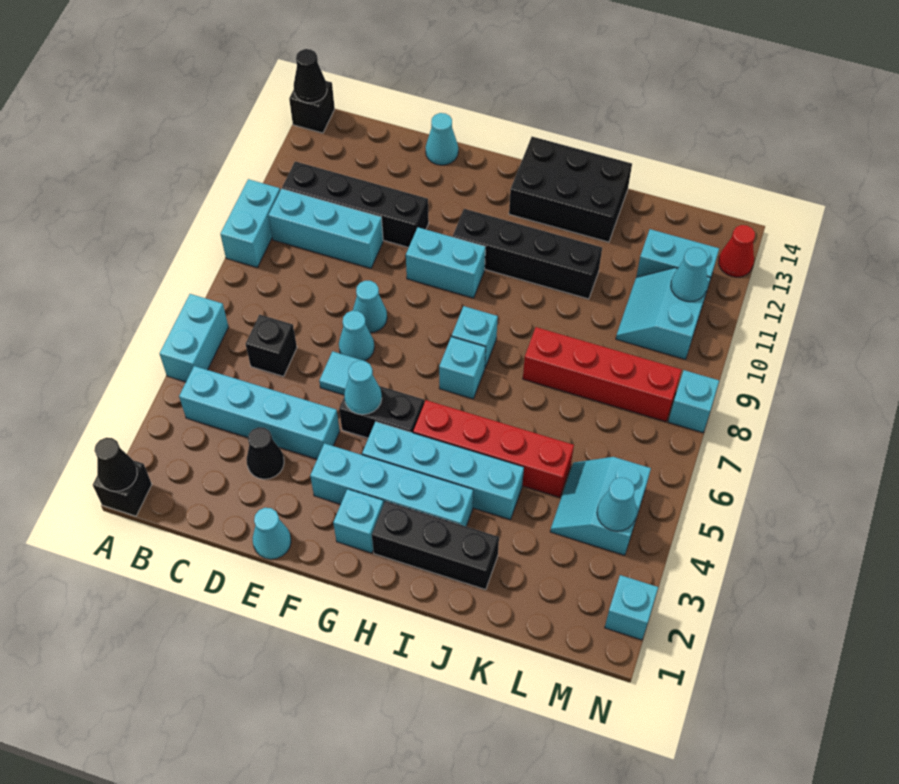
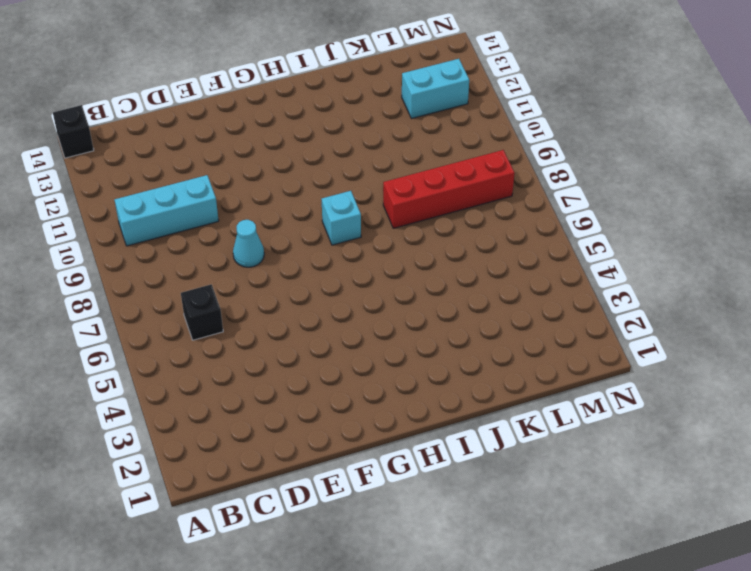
none -> black 1x1 brick [93,461,152,516]
none -> cyan 1x2 brick [160,294,228,382]
none -> cyan 1x2 brick [220,179,280,267]
none -> cyan 1x4 brick [179,366,340,459]

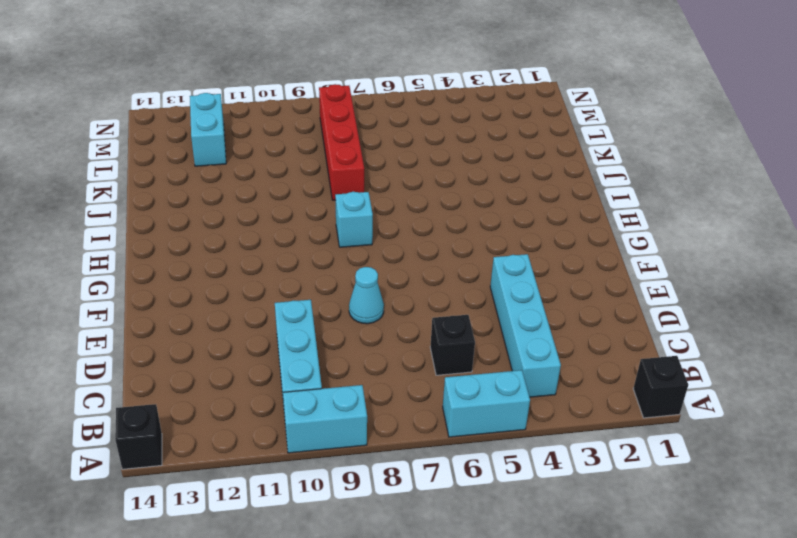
none -> black 1x4 brick [282,161,429,248]
none -> black 1x1 cone [247,427,284,479]
none -> cyan 1x1 cone [252,508,291,559]
none -> cyan 1x1 tile [319,351,363,395]

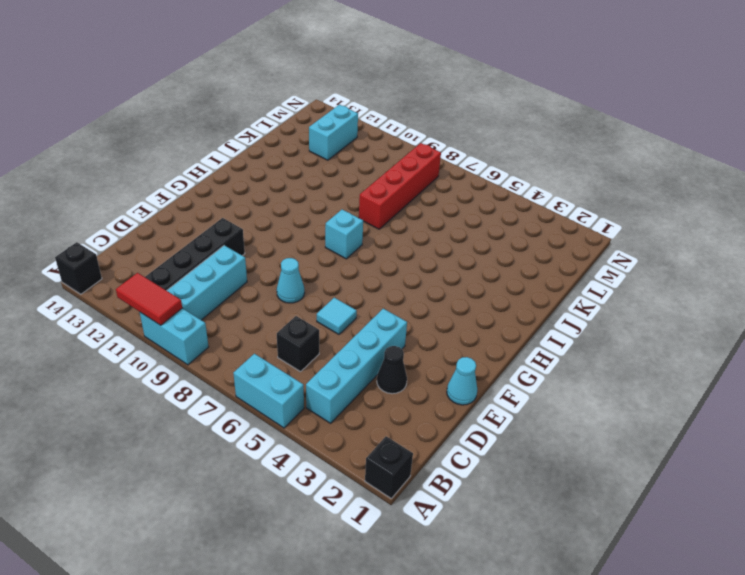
red 1x2 tile [116,273,182,325] -> none
none -> cyan 1x1 cone [339,311,374,361]
none -> cyan 1x1 cone [426,113,458,165]
none -> cyan 1x4 brick [310,443,473,526]
none -> black 1x2 brick [339,386,424,438]

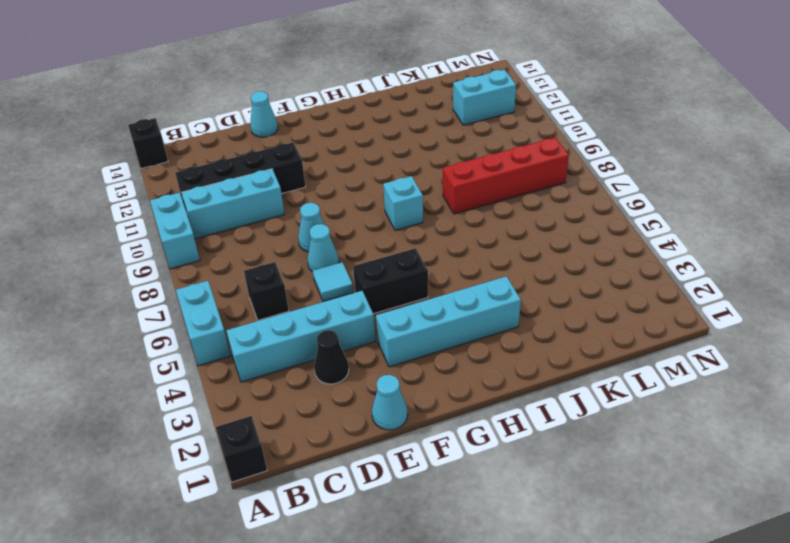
none -> cyan 1x2 brick [406,227,485,298]
none -> cyan 1x1 brick [333,489,384,553]
none -> cyan 1x4 brick [362,422,524,520]
none -> black 1x4 brick [453,209,602,299]

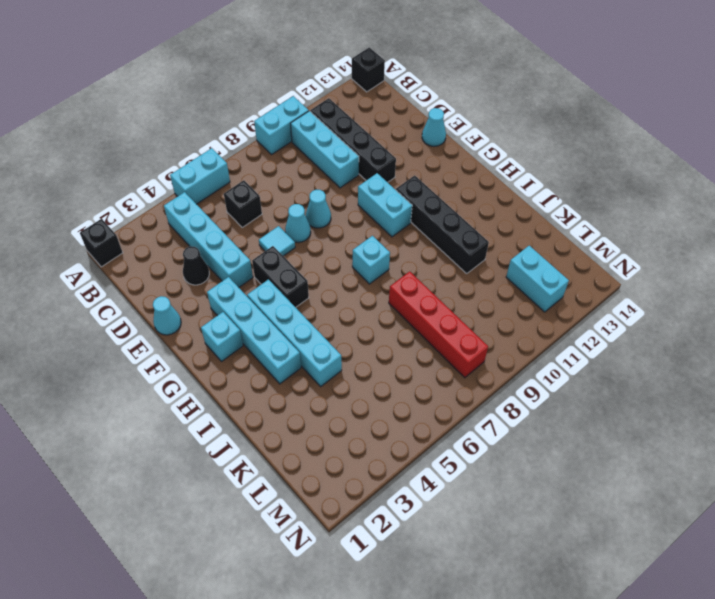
none -> black 1x3 brick [372,501,499,590]
none -> red 1x4 brick [413,400,574,497]
none -> cyan 1x1 brick [439,337,486,399]
none -> black 2x3 brick [509,137,632,242]

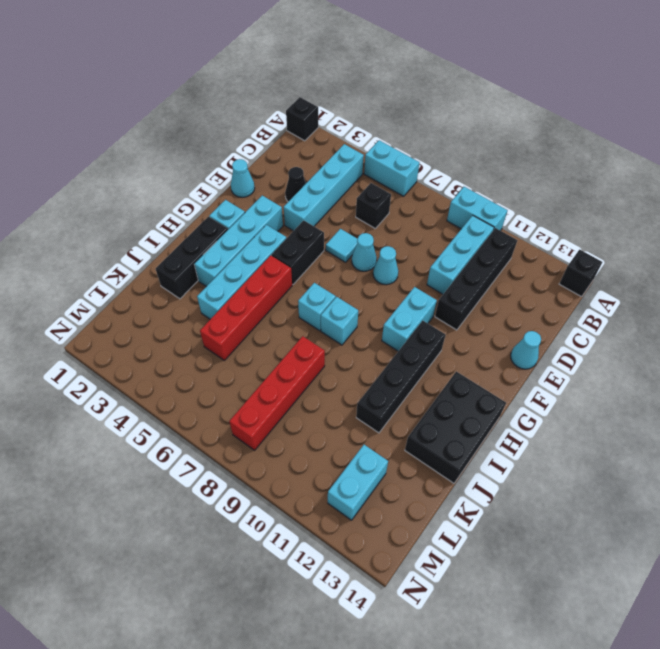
none -> cyan 2x2 slope [550,457,651,555]
none -> cyan 2x2 slope [616,268,710,359]
none -> cyan 1x1 brick [605,575,658,640]
none -> cyan 1x1 brick [668,370,719,433]

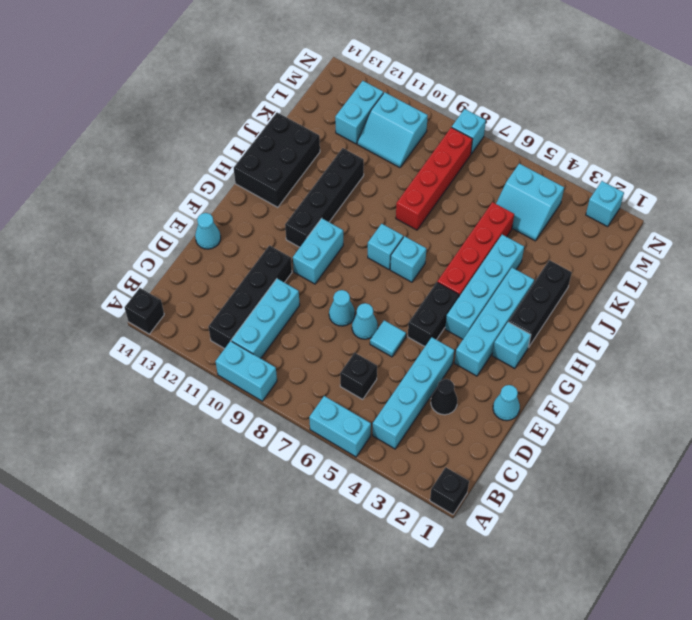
none -> red 1x1 cone [719,225,755,277]
none -> black 1x1 cone [94,438,137,491]
none -> black 1x1 cone [294,49,327,103]
none -> cyan 1x1 cone [344,361,382,415]

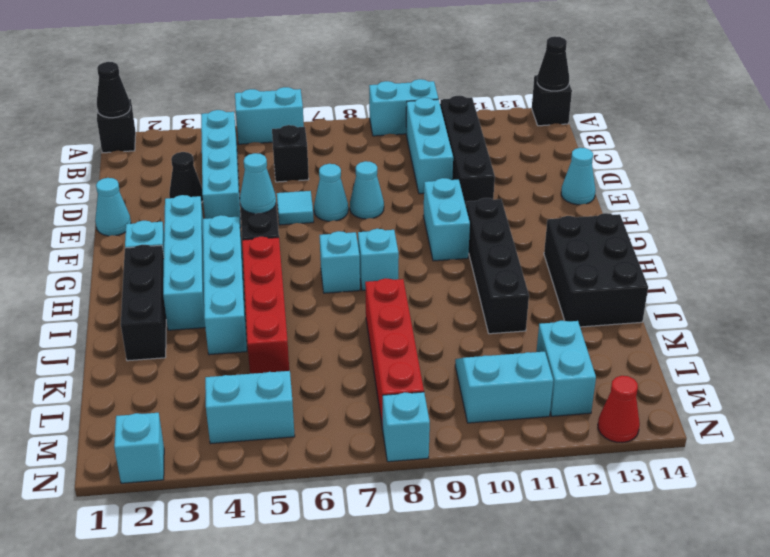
none -> cyan 1x1 cone [597,478,637,531]
none -> cyan 1x1 cone [671,247,708,302]

